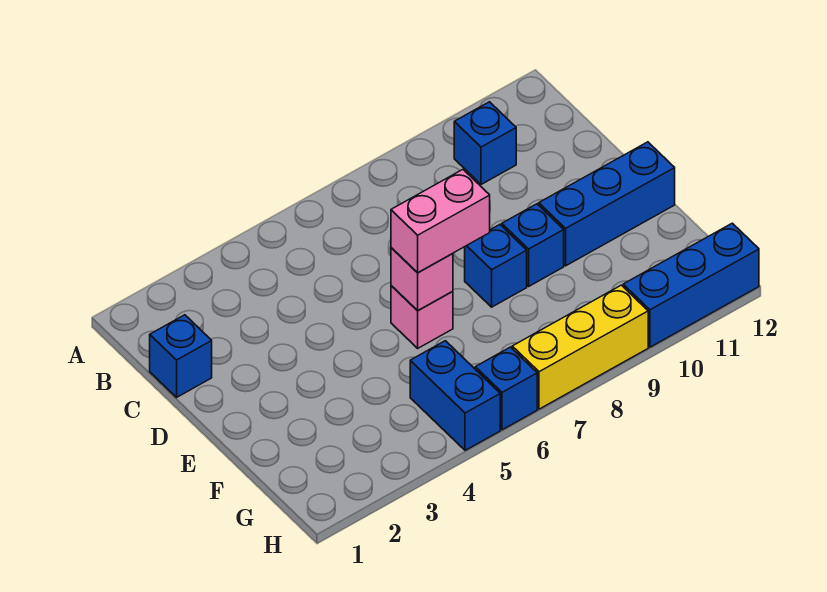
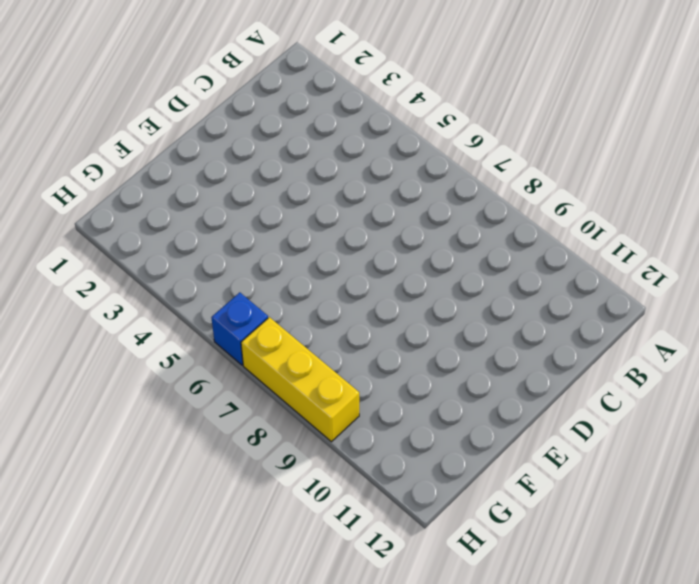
none -> blue 1x1 brick [454,102,516,184]
none -> blue 1x1 brick [150,315,212,397]
none -> pink 1x1 brick [391,286,453,348]

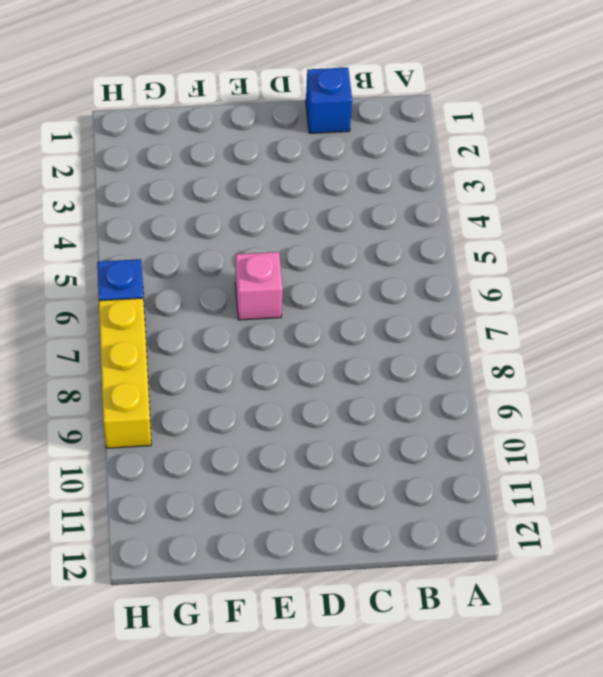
none -> blue 1x1 brick [454,102,516,184]
none -> blue 1x1 brick [465,225,527,307]
none -> blue 1x1 brick [502,204,564,286]

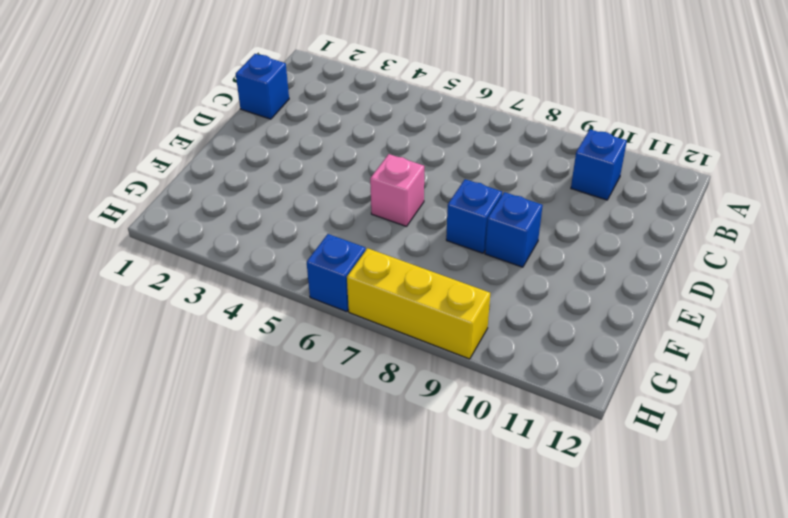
none -> blue 1x3 brick [539,142,675,266]
none -> blue 1x2 brick [410,341,500,450]
none -> blue 1x3 brick [623,223,759,347]

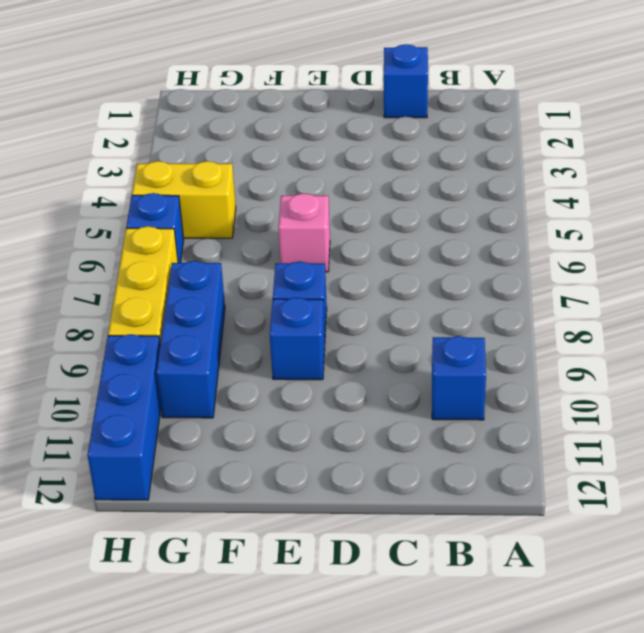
yellow 1x2 brick [132,161,236,238] -> blue 1x2 brick [410,341,500,450]
blue 1x3 brick [156,261,225,418] -> blue 1x3 brick moved to [539,142,675,266]
none -> pink 1x1 brick [391,248,453,311]
none -> pink 1x2 brick [391,170,490,273]

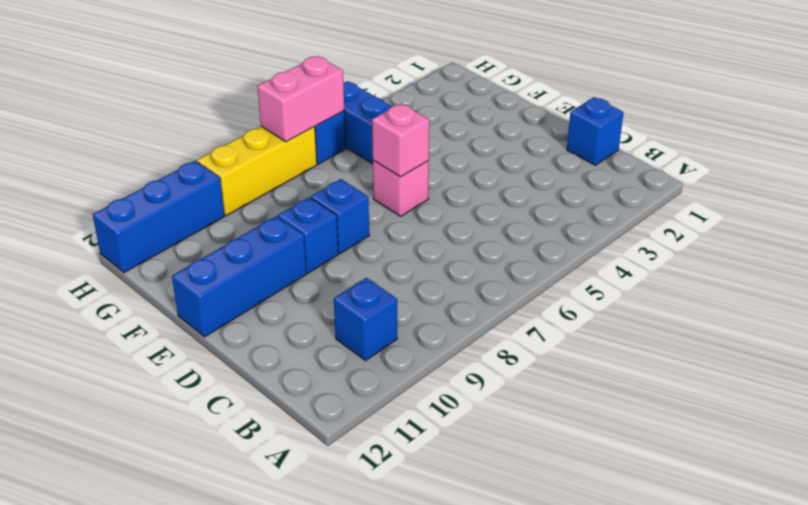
pink 1x2 brick [257,56,344,142] -> pink 1x2 brick moved to [391,170,490,273]

